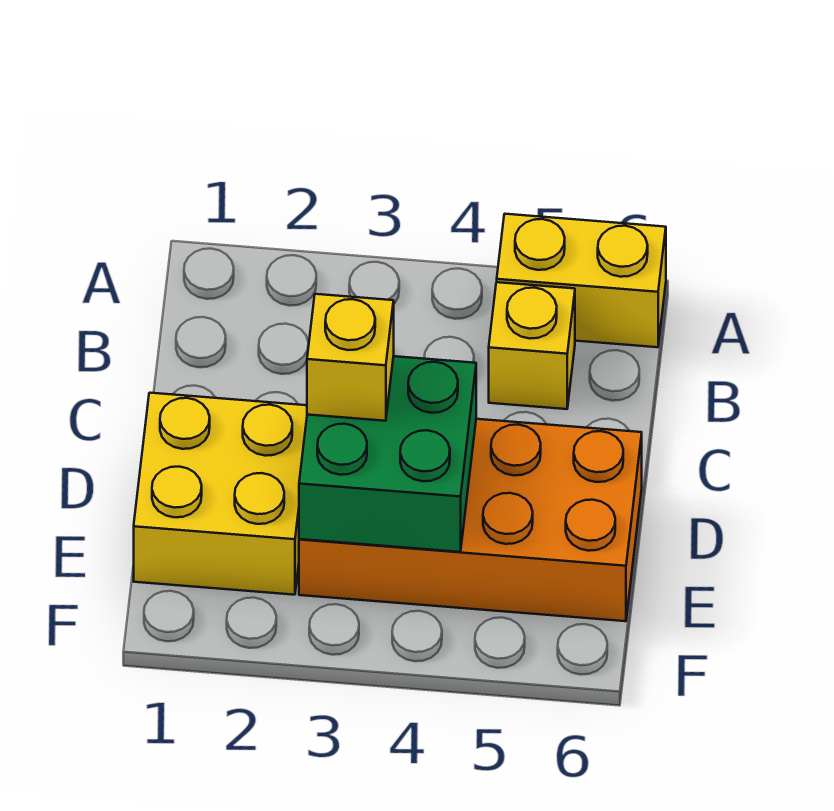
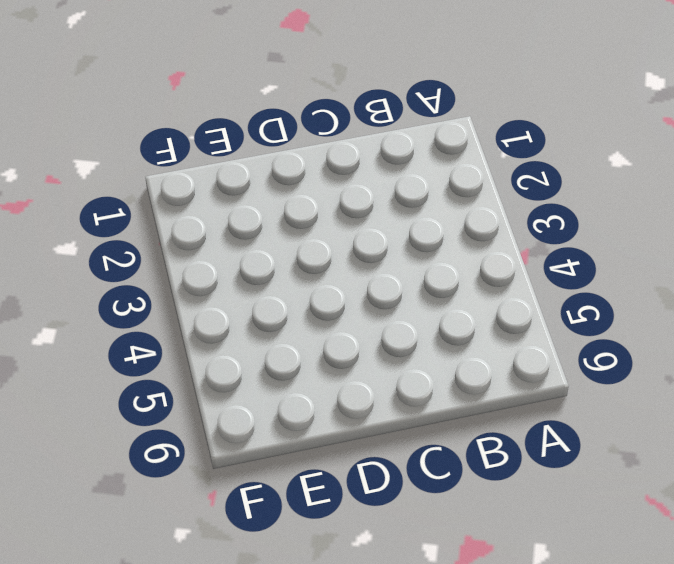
none -> yellow 1x2 brick [497,214,666,347]
none -> yellow 1x1 brick [489,282,575,409]

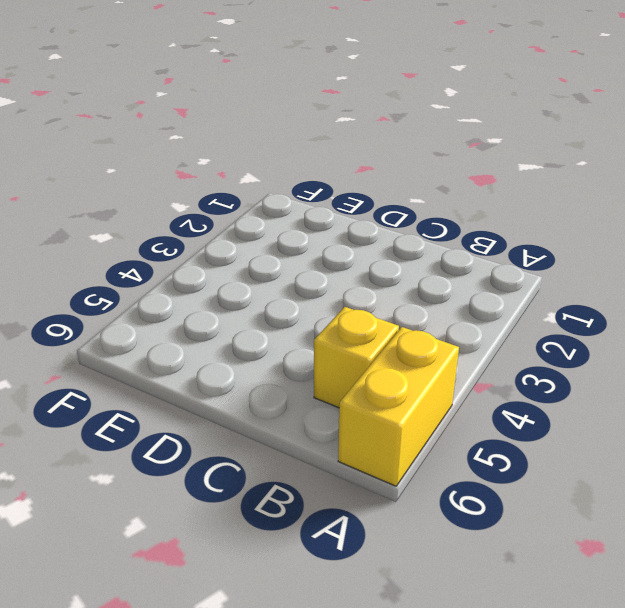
none -> yellow 2x2 brick [134,393,307,595]
none -> orange 2x4 brick [299,419,642,621]

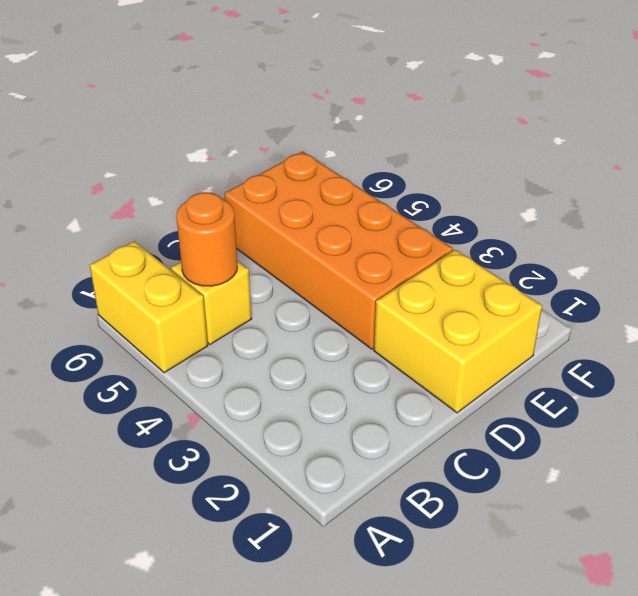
orange 1x1 round brick [176,192,237,286] -> none
none -> green 2x2 brick [299,356,476,552]
none -> yellow 1x1 brick [307,294,394,421]

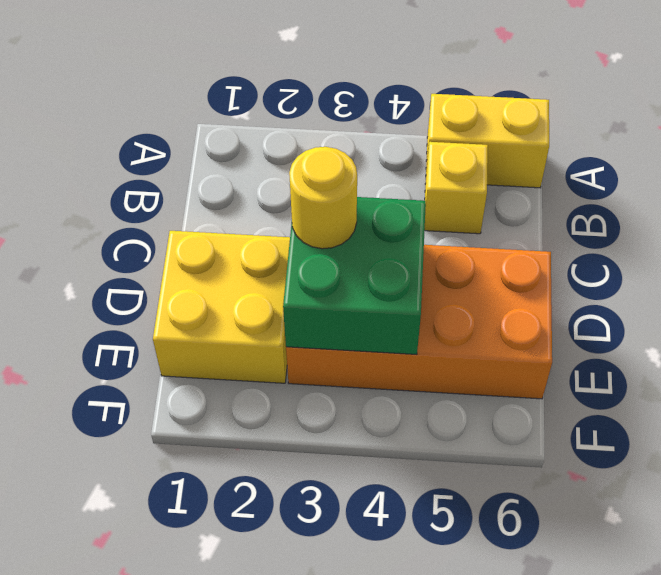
yellow 1x1 round brick [289,147,357,249] -> yellow 1x1 brick [307,294,394,421]

